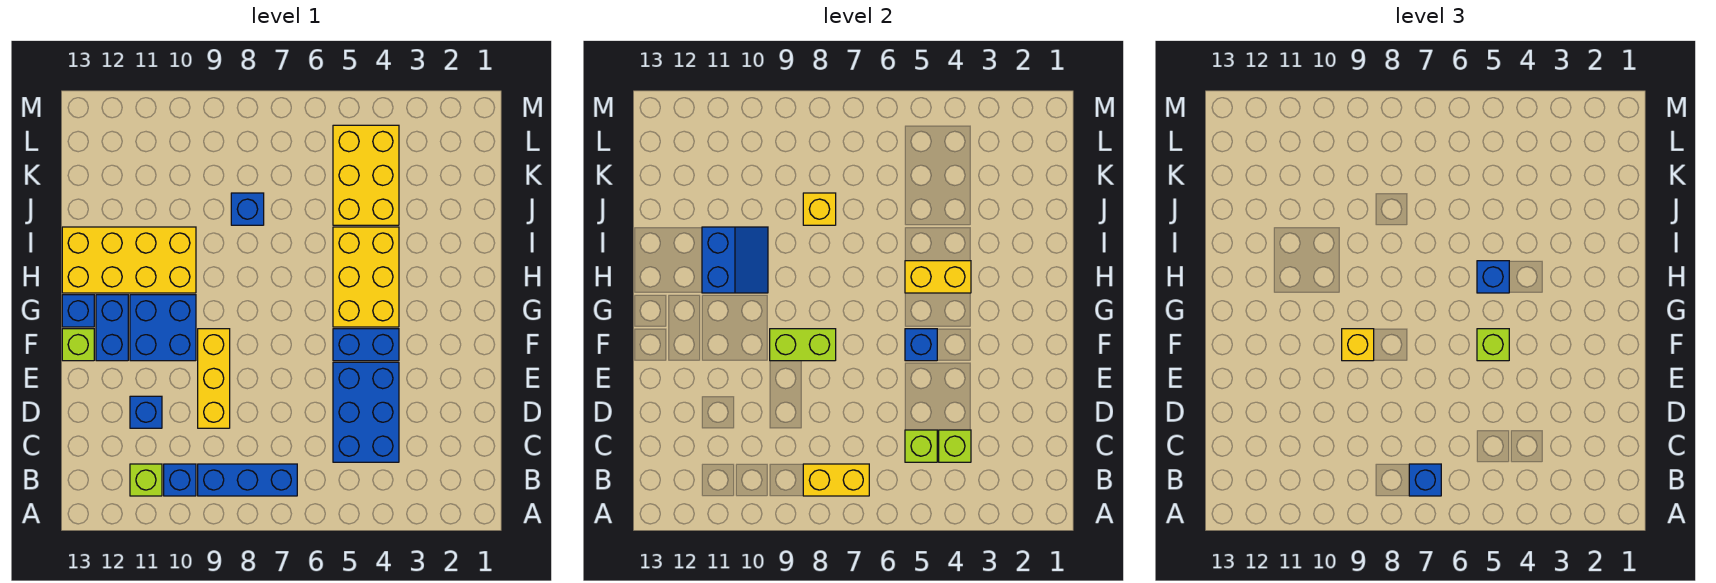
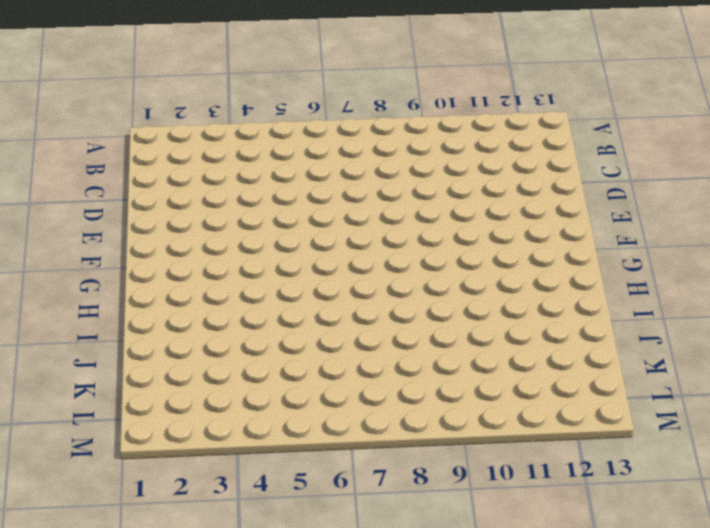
none -> blue 1x3 brick [198,464,297,496]
none -> blue 1x1 brick [164,464,196,496]
none -> lime 1x1 brick [130,464,162,496]

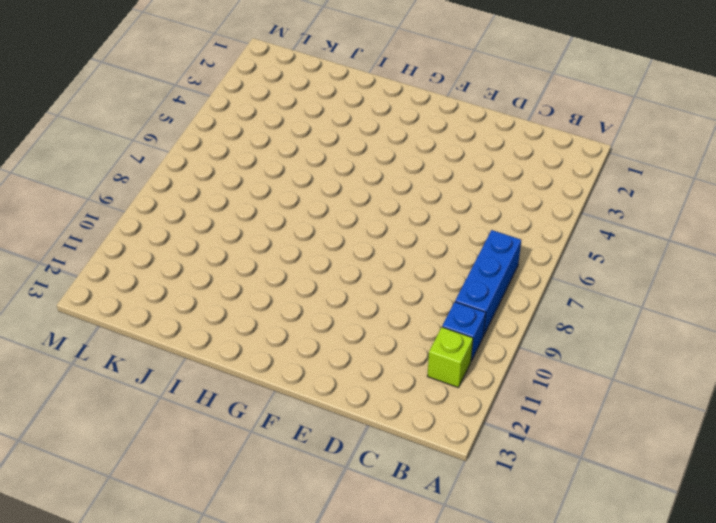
none -> blue 2x3 brick [333,362,399,462]
none -> yellow 1x3 brick [198,329,230,428]
none -> blue 1x1 brick [130,396,162,428]

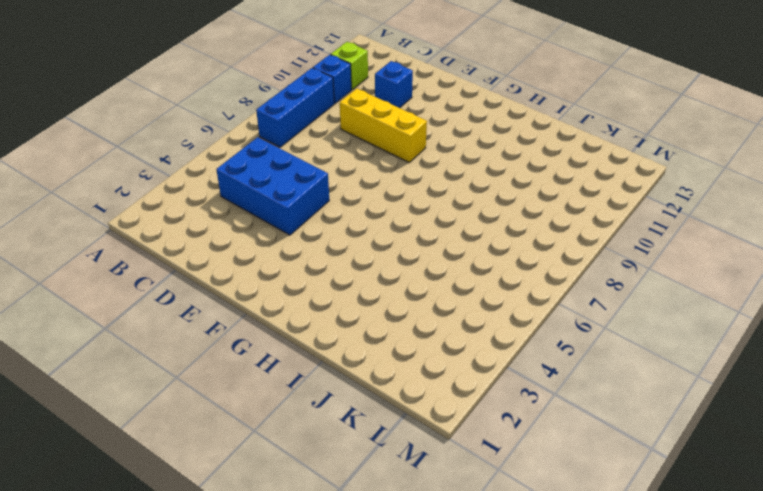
none -> blue 1x2 brick [333,329,399,361]
none -> blue 2x2 brick [130,295,196,361]
none -> blue 1x2 brick [96,295,128,361]

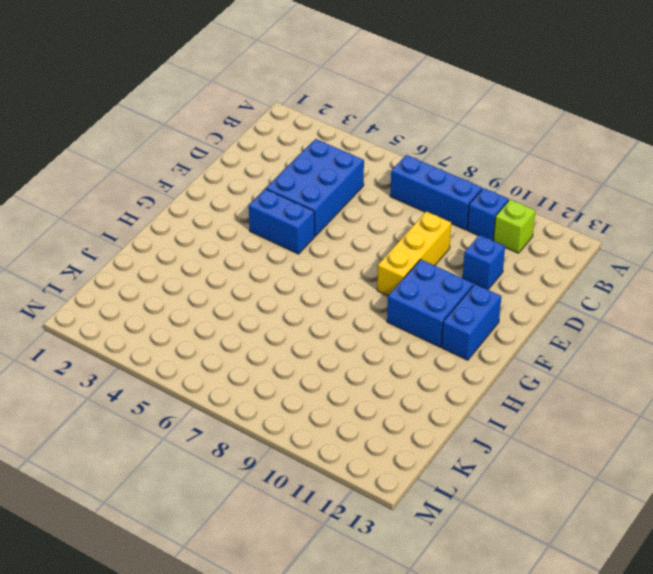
none -> lime 1x1 brick [62,329,94,361]
none -> yellow 2x3 brick [333,227,399,327]
none -> blue 1x1 brick [62,295,94,327]

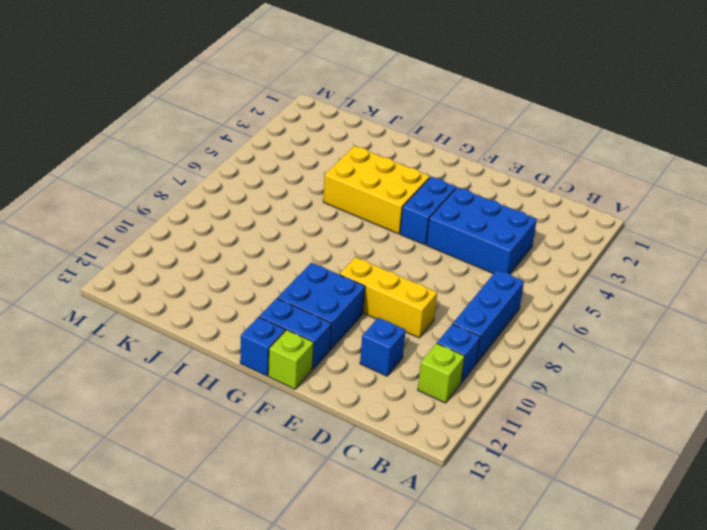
none -> yellow 2x4 brick [62,227,196,293]
none -> yellow 2x3 brick [333,125,399,225]
none -> blue 1x1 brick [231,193,264,225]

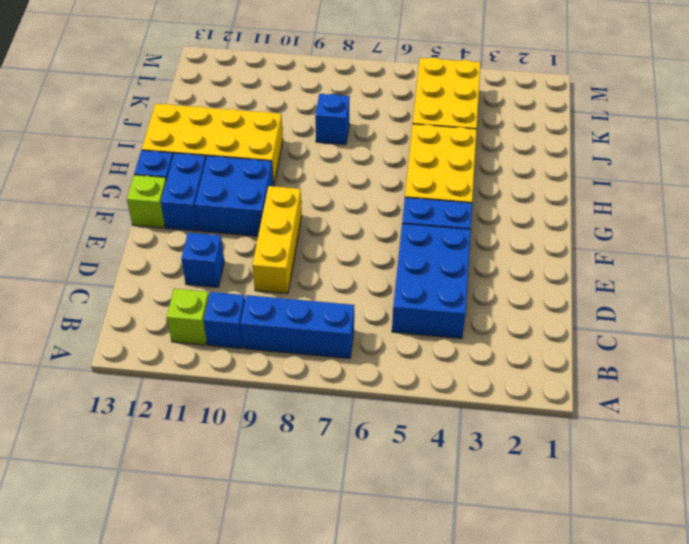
none -> yellow 1x2 brick [803,464,869,496]
none -> lime 1x1 brick [939,430,971,462]
none -> lime 1x1 brick [905,430,937,462]

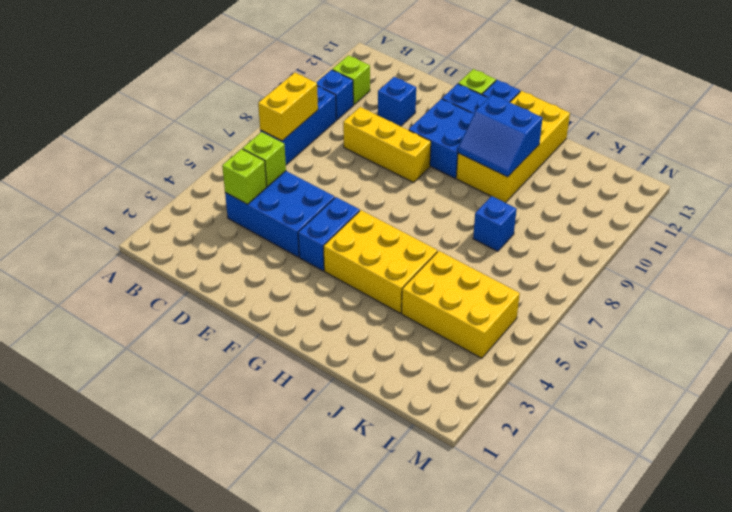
none -> blue 1x1 brick [905,329,937,361]
none -> lime 1x2 brick [770,329,836,361]
none -> yellow 1x2 brick [905,261,971,293]

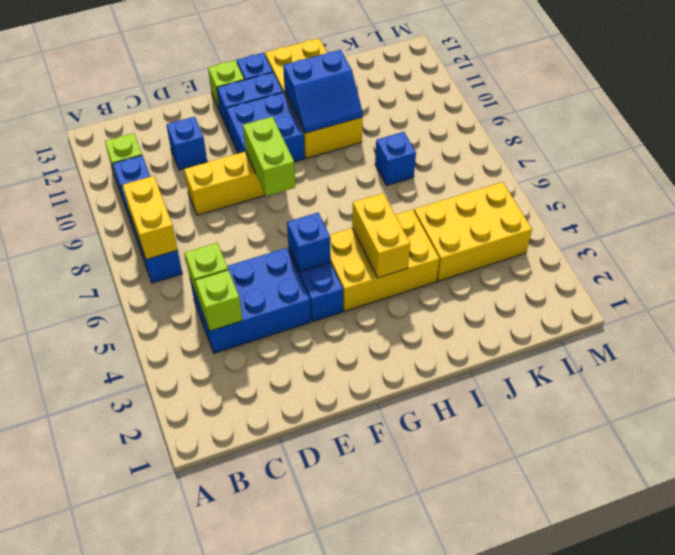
none -> yellow 1x1 brick [803,193,836,225]
none -> blue 1x1 brick [1409,464,1441,496]
none -> lime 1x1 brick [1477,329,1509,361]

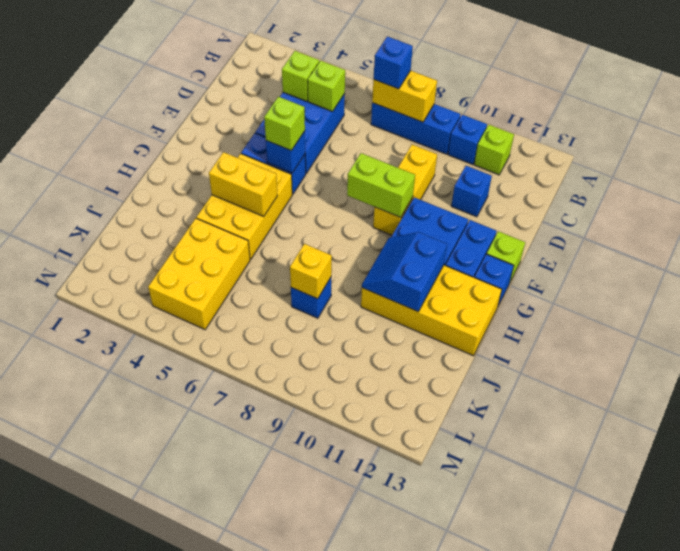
none -> yellow 1x1 brick [1342,329,1374,361]
none -> blue 1x1 brick [1477,261,1509,293]

